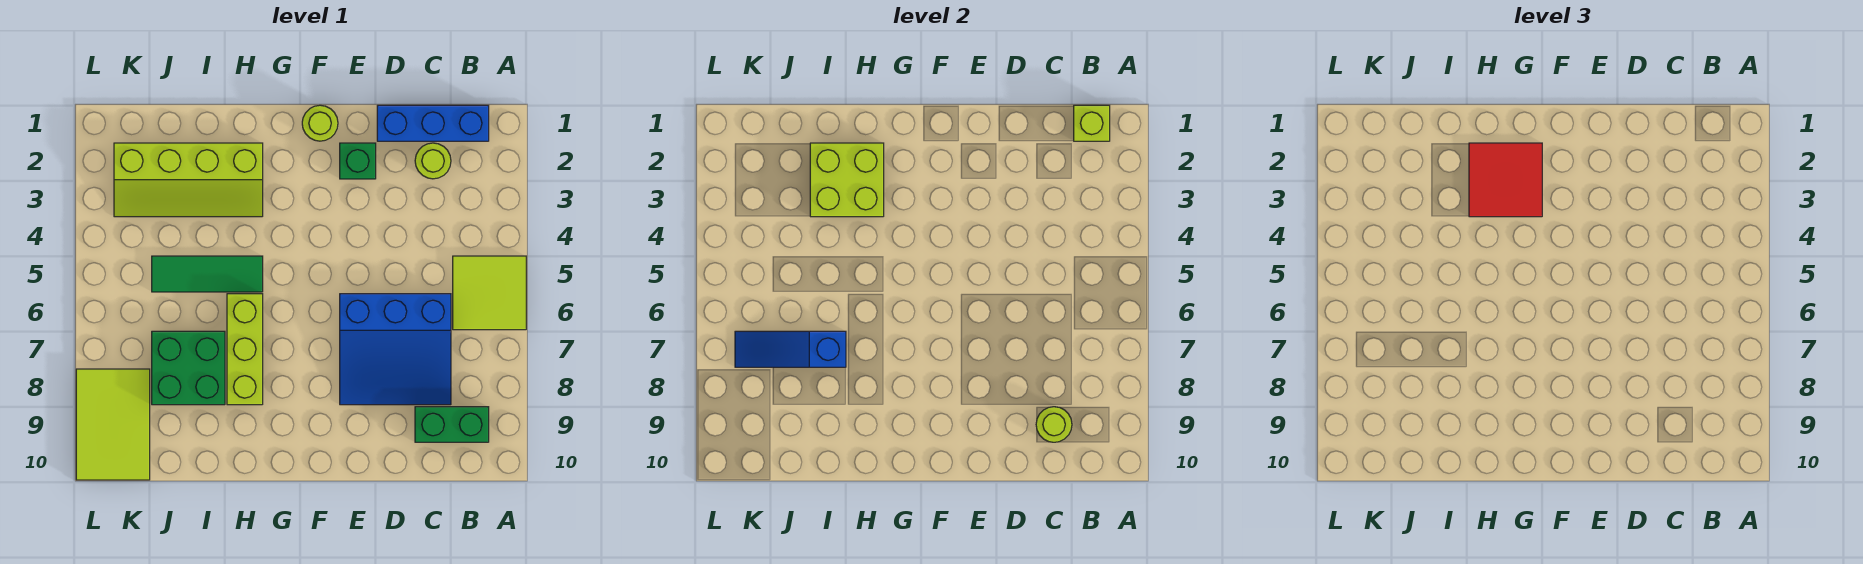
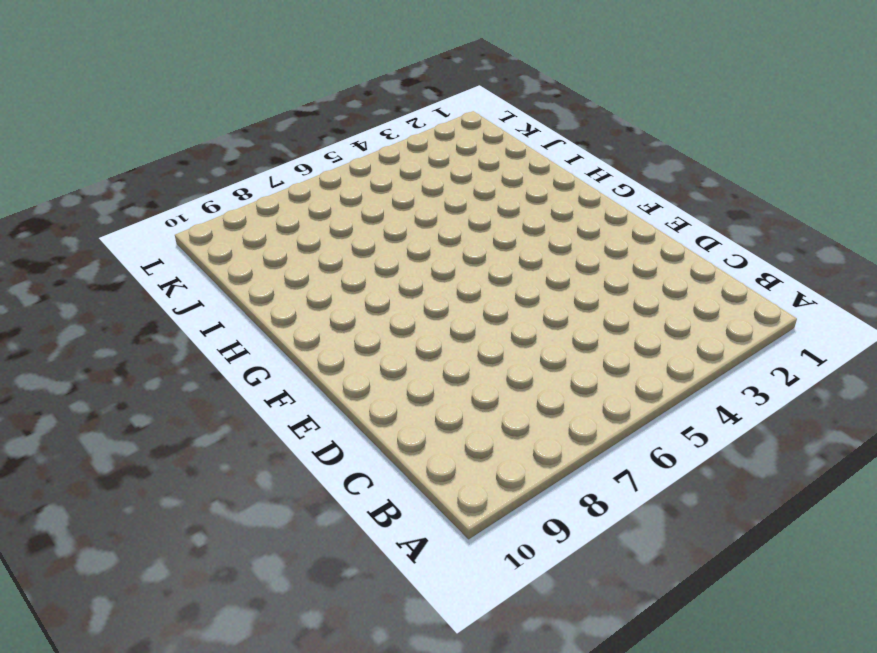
none -> lime 2x2 tile [453,256,526,330]
none -> blue 1x3 brick [377,105,489,141]
none -> green 1x2 brick [415,407,489,442]

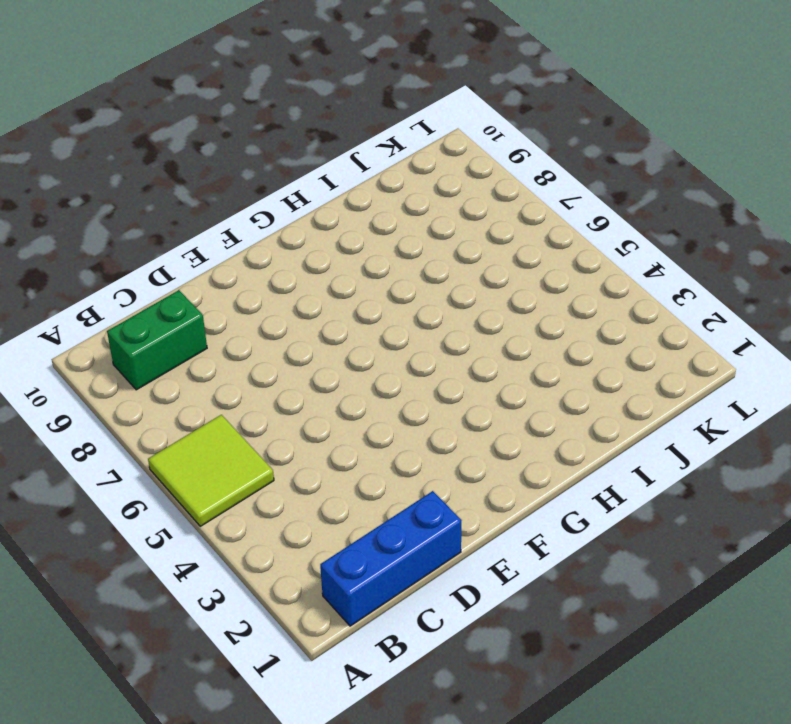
none -> lime 1x1 round brick [415,143,451,179]
none -> blue 3x3 slope [340,294,451,405]
none -> green 1x1 brick [340,143,376,179]

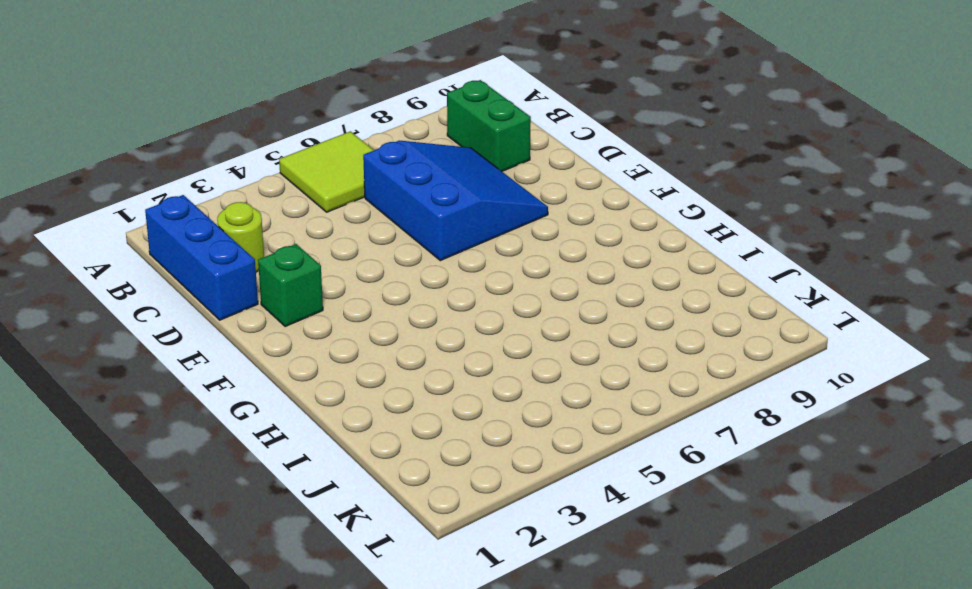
none -> lime 1x1 round brick [302,105,338,141]
none -> lime 2x4 slope [114,143,263,217]
none -> green 1x3 tile [152,256,263,292]

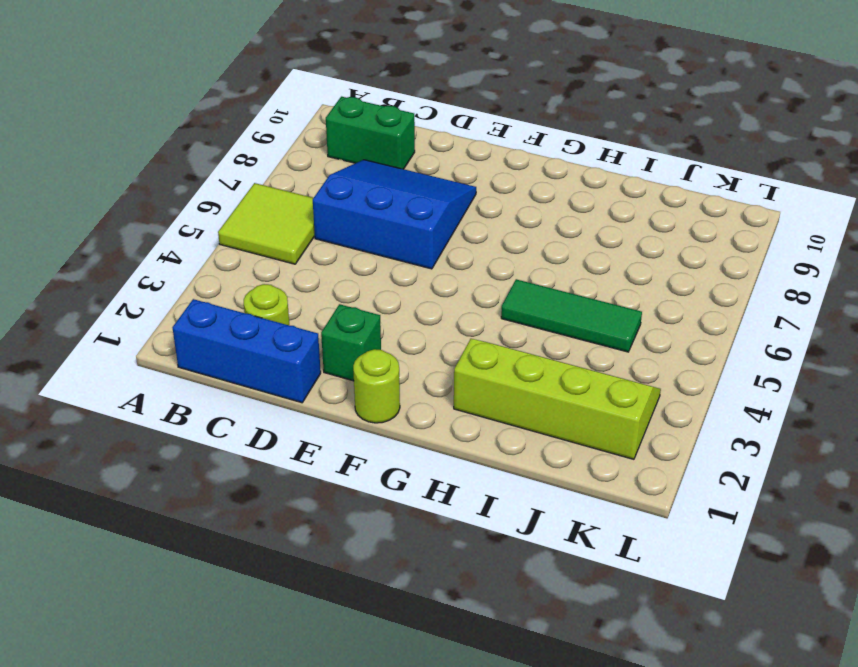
none -> lime 1x3 brick [227,294,263,405]
none -> green 2x2 brick [152,331,225,405]
none -> lime 2x3 tile [76,369,150,480]

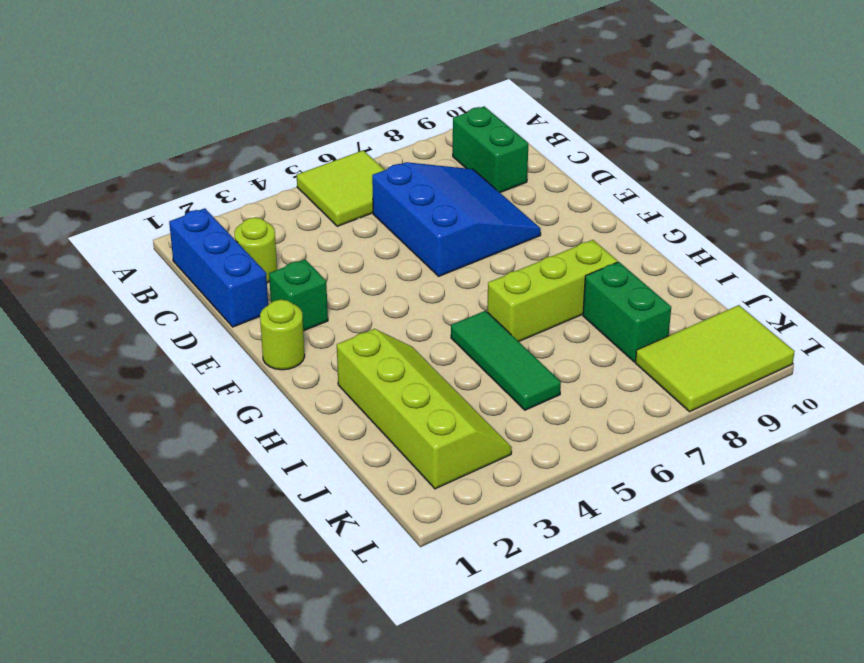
green 1x2 brick [583,262,671,362] -> green 2x2 brick [152,331,225,405]
none -> lime 1x1 brick [1074,105,1110,141]
none -> lime 1x1 round brick [1036,407,1072,442]
none -> lime 2x2 brick [810,143,884,217]

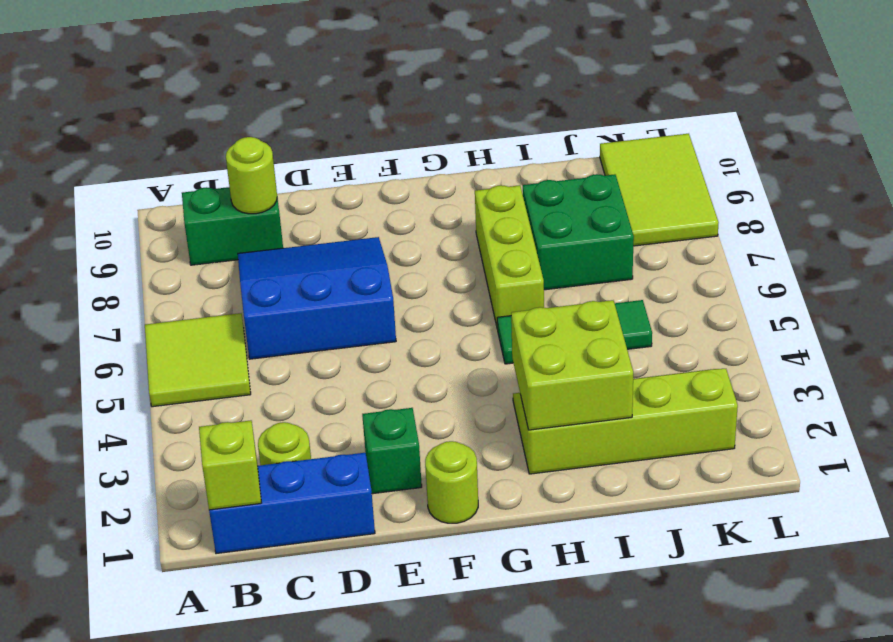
none -> blue 1x3 slope [735,331,846,367]
none -> red 2x2 tile [1469,143,1542,217]

